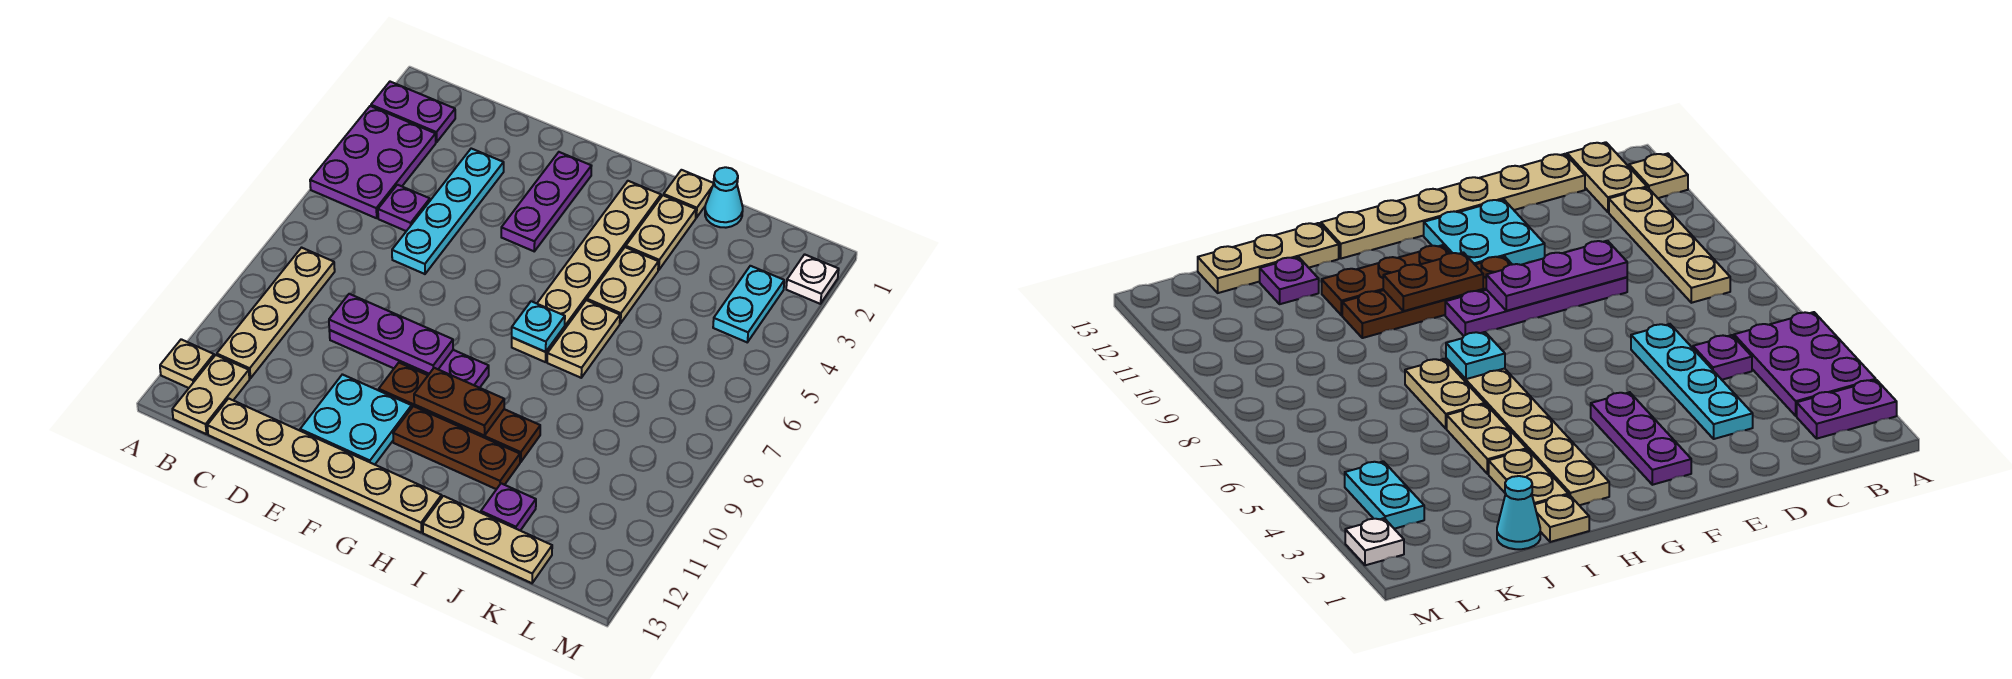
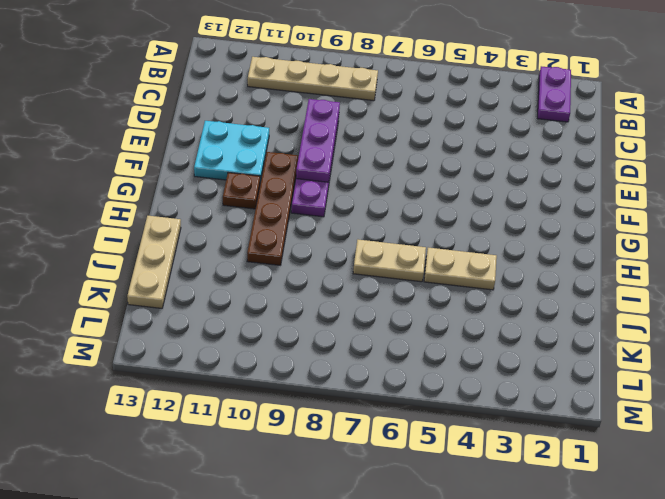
brown 1x1 plate [223,173,260,209] -> brown 1x3 plate [393,406,520,489]
none -> purple 2x3 plate [310,106,436,218]
none -> tan 1x1 plate [160,339,214,388]
none -> tan 1x2 plate [172,355,250,434]

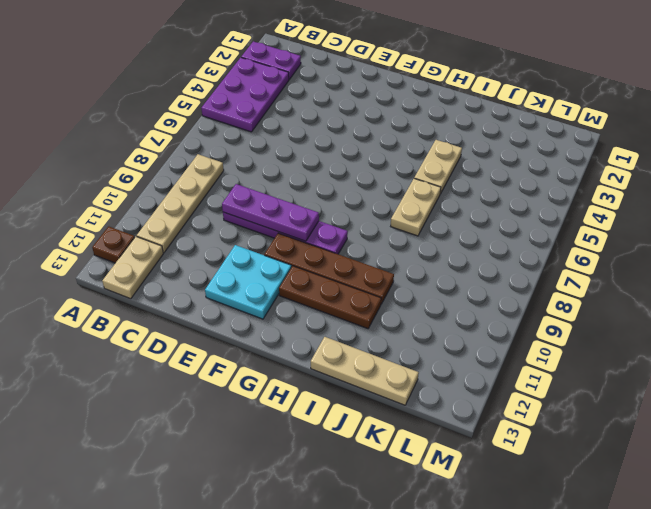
brown 1x1 plate [92,226,135,263] -> tan 1x1 plate [160,339,214,388]
none -> purple 1x1 plate [378,185,430,231]
none -> tan 1x6 plate [207,398,442,532]
none -> cyan 1x4 plate [392,149,504,274]

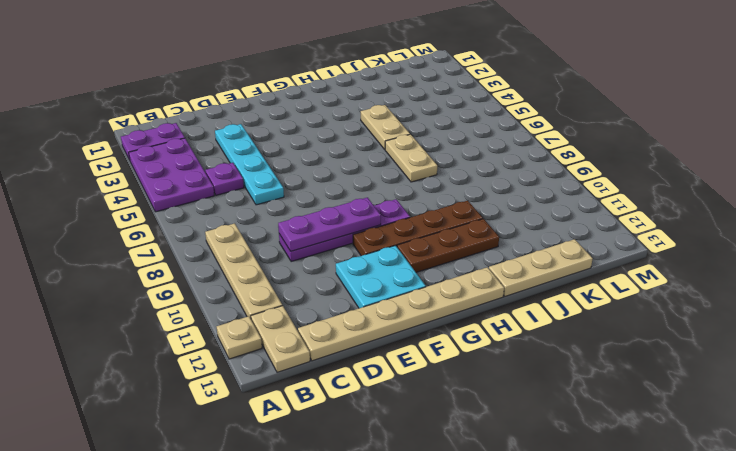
none -> purple 1x3 plate [501,152,591,251]
none -> tan 1x6 plate [512,181,661,362]
none -> tan 1x1 plate [664,170,714,218]

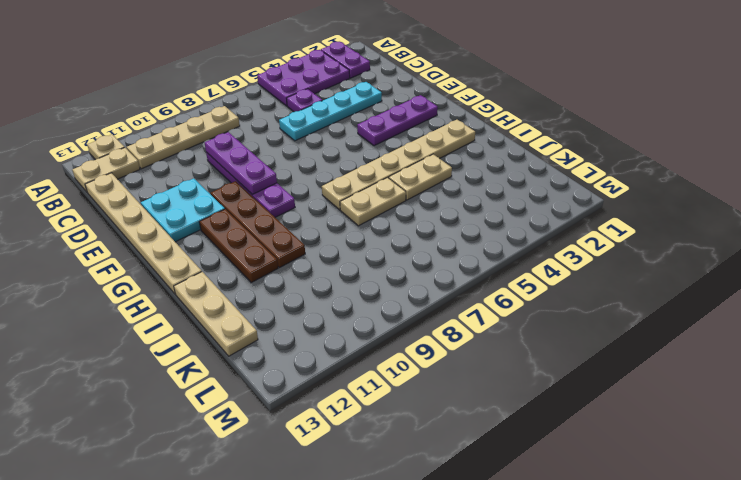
none -> tan 1x1 plate [664,170,714,218]
none -> tan 1x2 plate [626,195,696,270]
none -> cyan 1x1 cone [705,167,743,228]

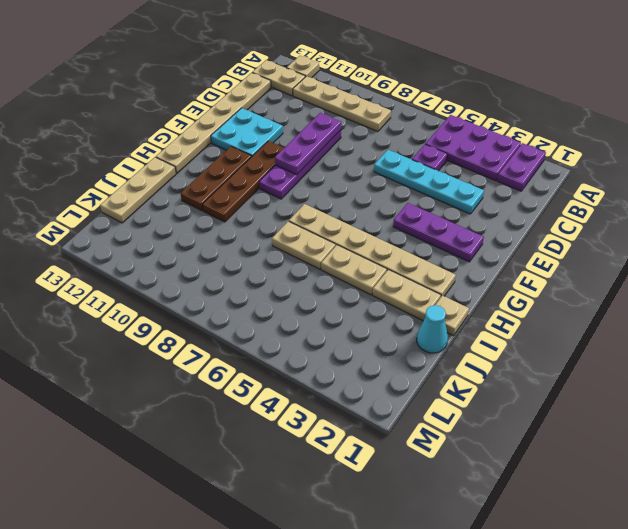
none -> purple 1x1 plate [481,483,536,531]
none -> cyan 1x2 plate [713,266,784,342]
none -> white 1x1 plate [786,254,839,304]

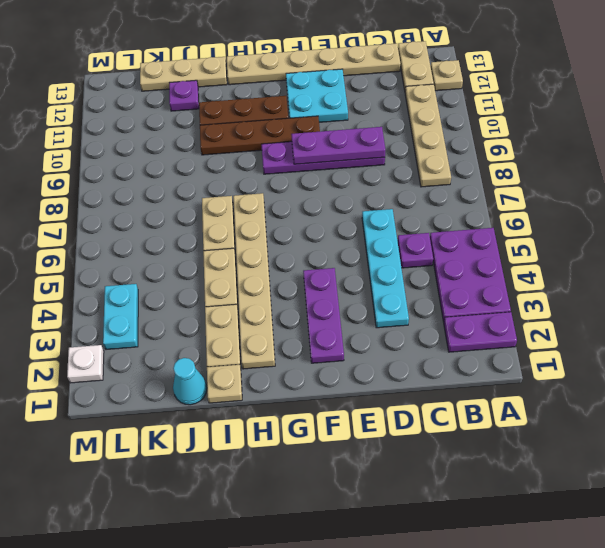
none -> brown 1x2 plate [414,368,504,436]
none -> cyan 1x1 plate [512,301,565,352]

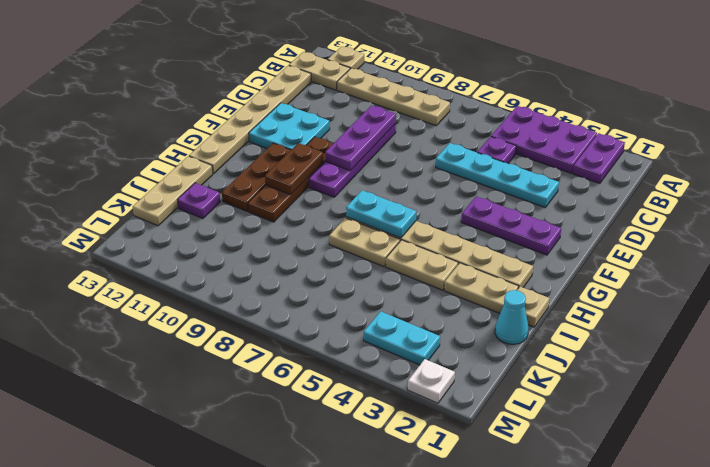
cyan 1x2 plate [346,190,416,238] -> cyan 1x1 plate [512,301,565,352]

